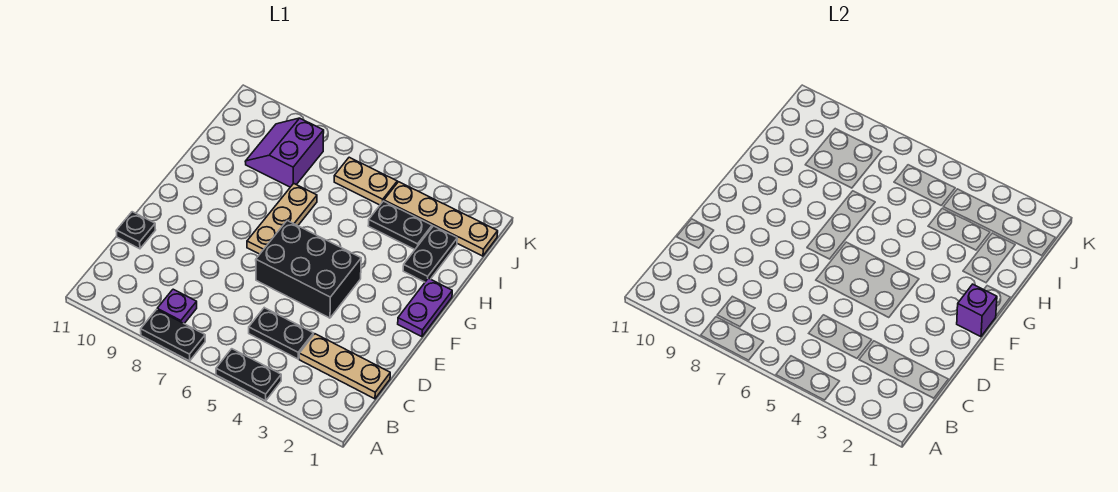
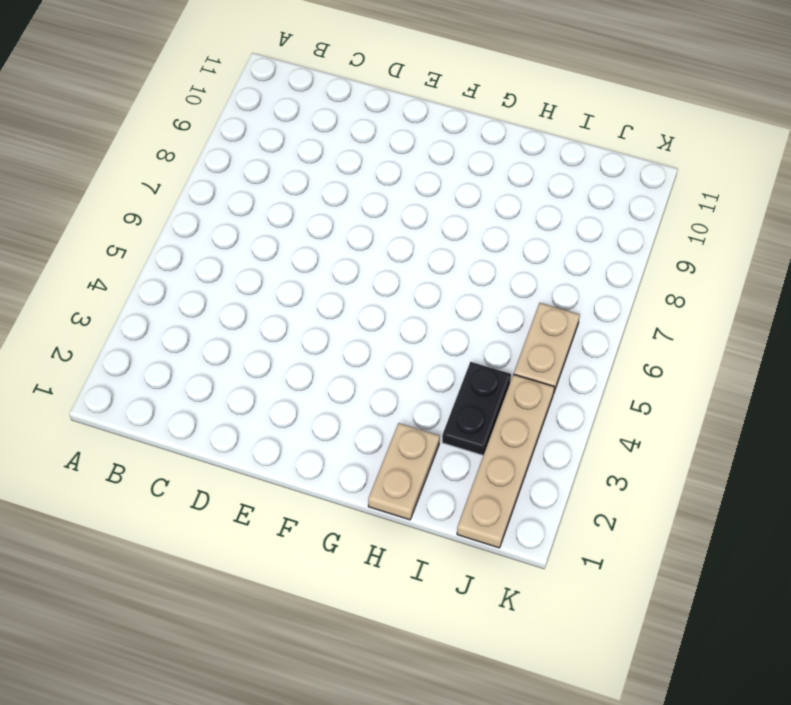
tan 1x2 plate [368,423,440,520] -> black 1x2 plate [403,226,457,282]
none -> black 1x2 plate [216,349,281,401]
none -> black 1x2 plate [141,310,205,361]
none -> purple 1x1 plate [157,289,197,323]

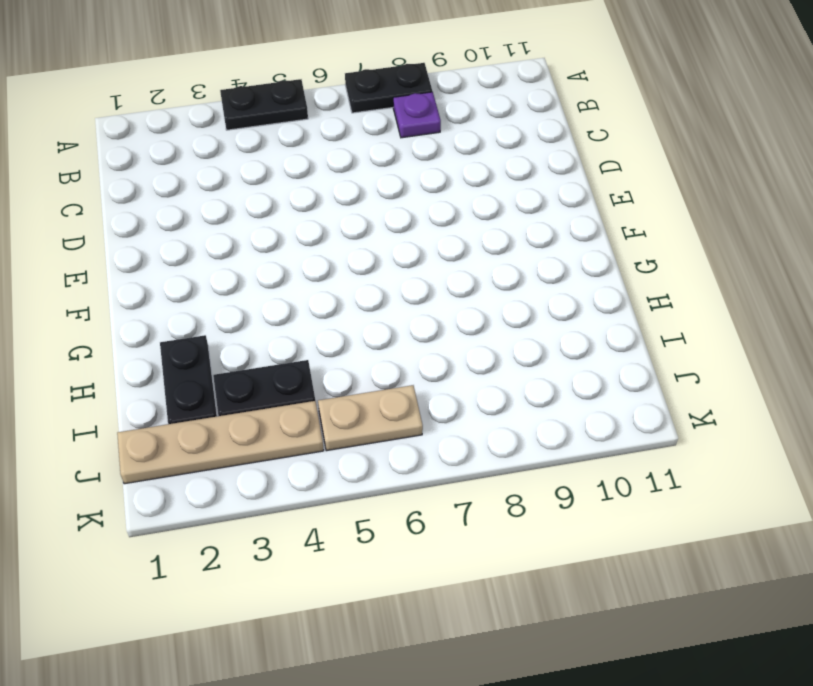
none -> tan 1x3 plate [299,334,390,399]
none -> black 1x2 plate [249,308,313,359]
none -> black 1x1 plate [116,212,155,249]

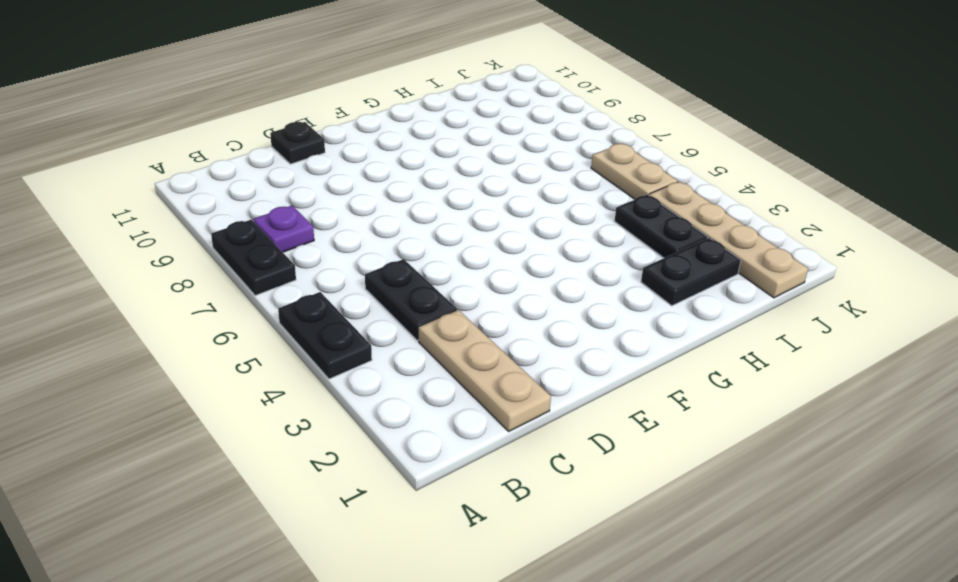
none -> black 2x3 brick [256,221,361,318]
none -> purple 1x2 plate [398,278,452,337]
none -> tan 1x3 plate [247,183,317,254]

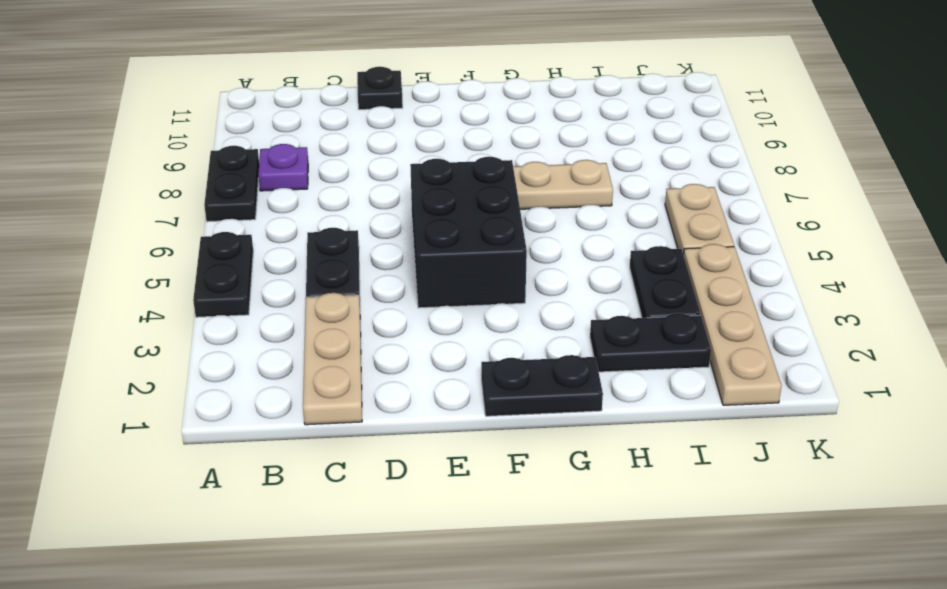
black 1x2 plate [481,355,603,416] -> purple 1x2 plate [398,278,452,337]
none -> purple 2x2 slope [245,118,324,187]
none -> purple 1x1 brick [957,284,997,337]

